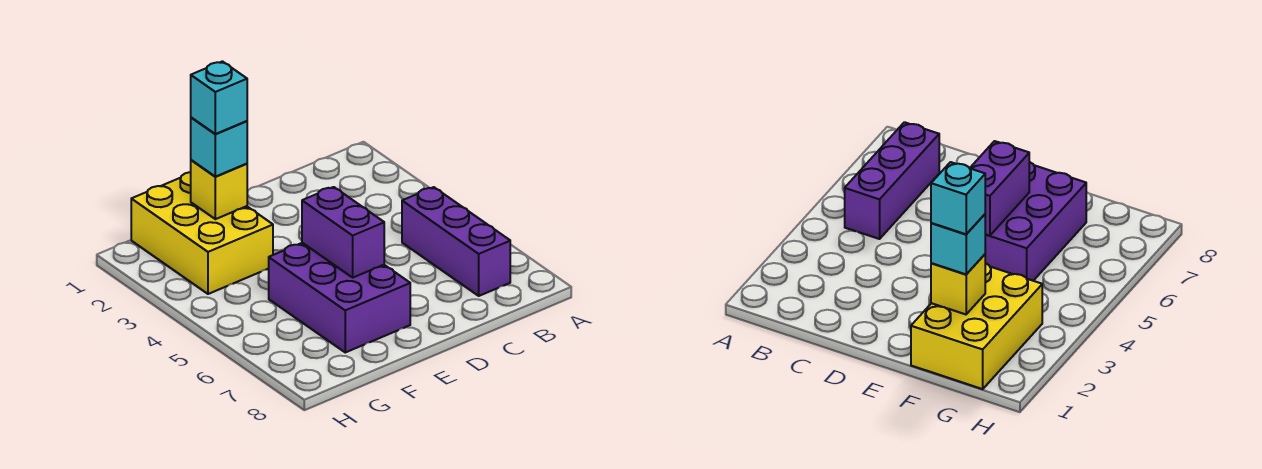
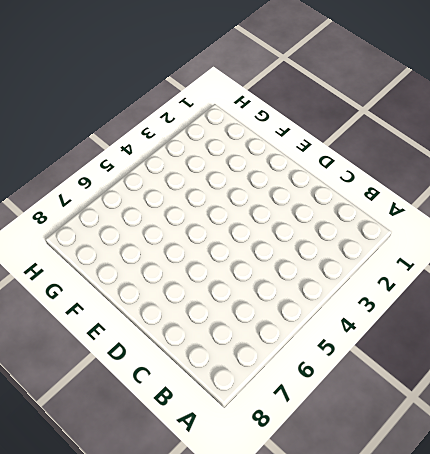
none -> purple 1x3 brick [402,187,510,296]
none -> purple 2x3 brick [269,243,410,352]

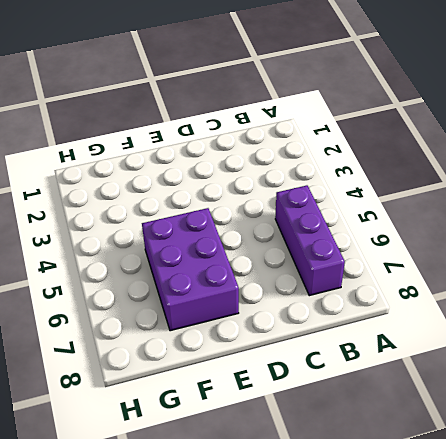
none -> yellow 2x3 brick [131,172,273,294]
none -> purple 1x2 brick [302,187,384,277]

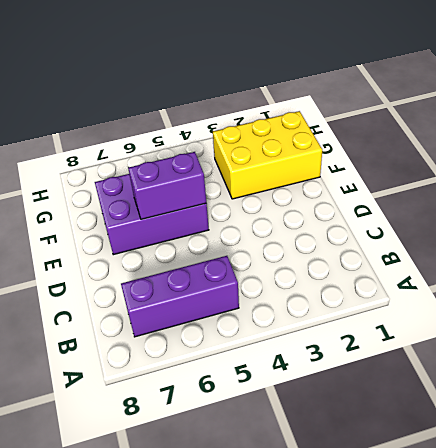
none -> yellow 1x1 brick [191,160,247,219]
none -> cyan 1x1 brick [191,117,247,177]

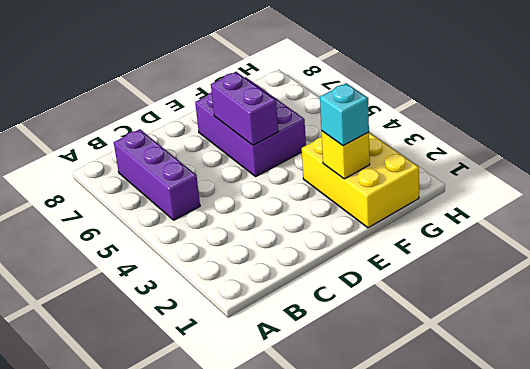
none -> cyan 1x1 brick [191,61,247,134]

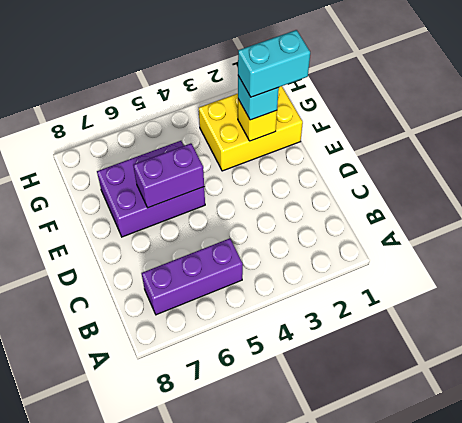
cyan 1x2 brick [238,30,310,97] -> cyan 1x1 brick [191,61,247,134]

